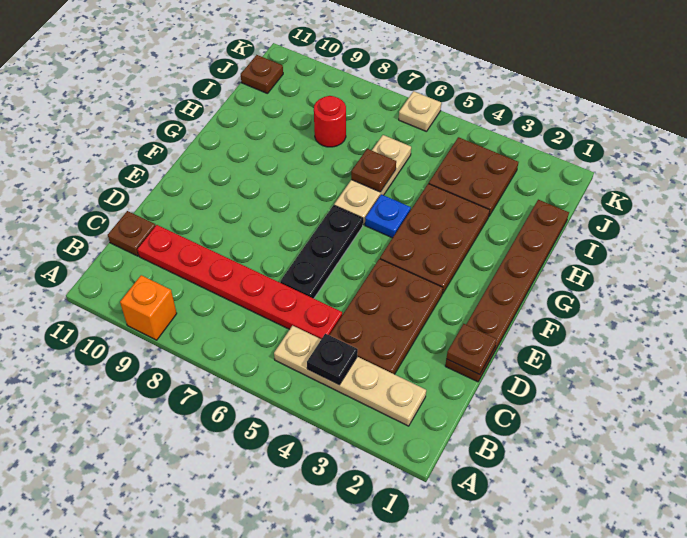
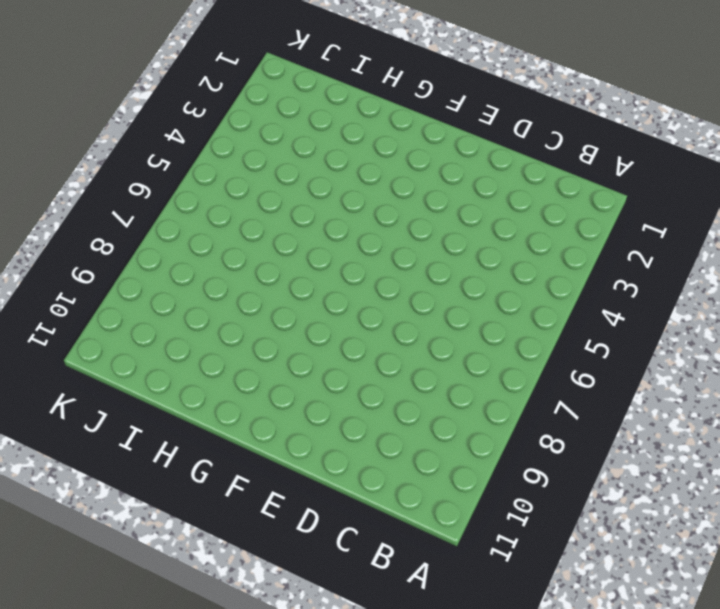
none -> orange 1x1 brick [120,275,177,340]
none -> tan 1x4 plate [274,326,426,426]
none -> brown 2x3 plate [330,259,443,374]

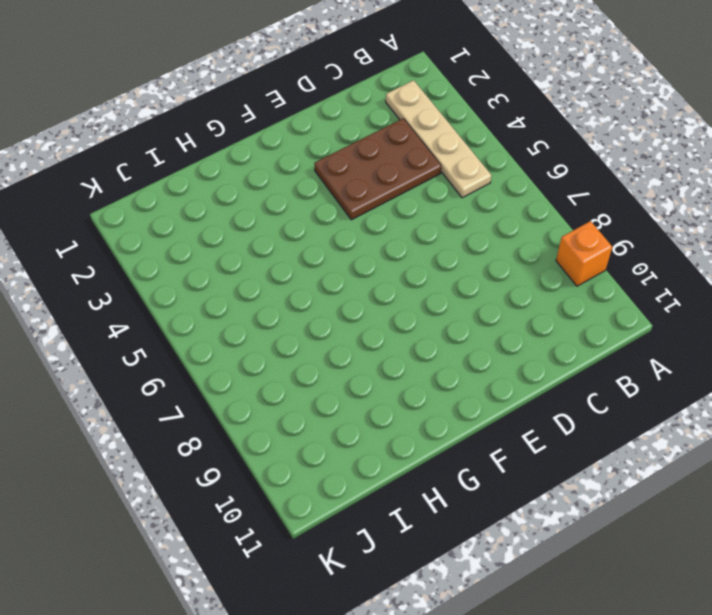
none -> red 1x6 plate [137,225,342,339]
none -> brown 1x1 plate [108,211,156,256]
none -> brown 1x6 plate [445,200,569,382]

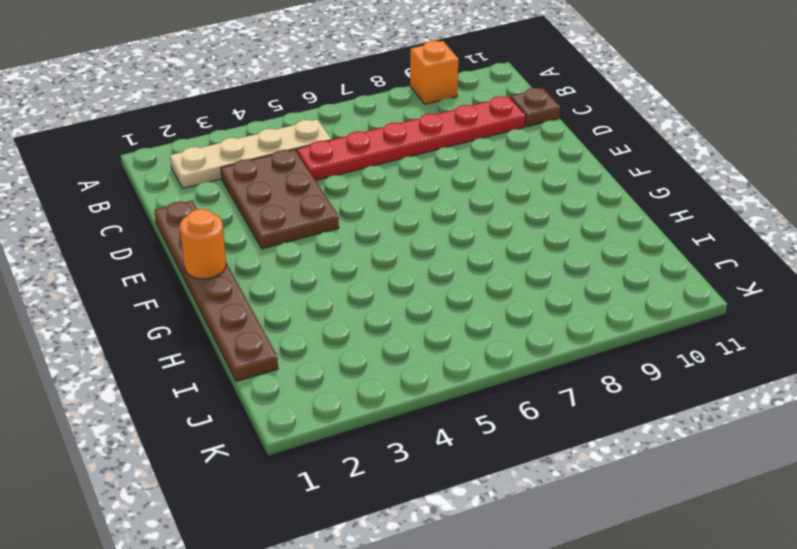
orange 1x1 round brick [180,209,226,279] -> none
none -> black 1x3 plate [280,205,363,298]
none -> brown 2x3 plate [380,184,490,294]
none -> blue 1x1 plate [365,194,411,238]

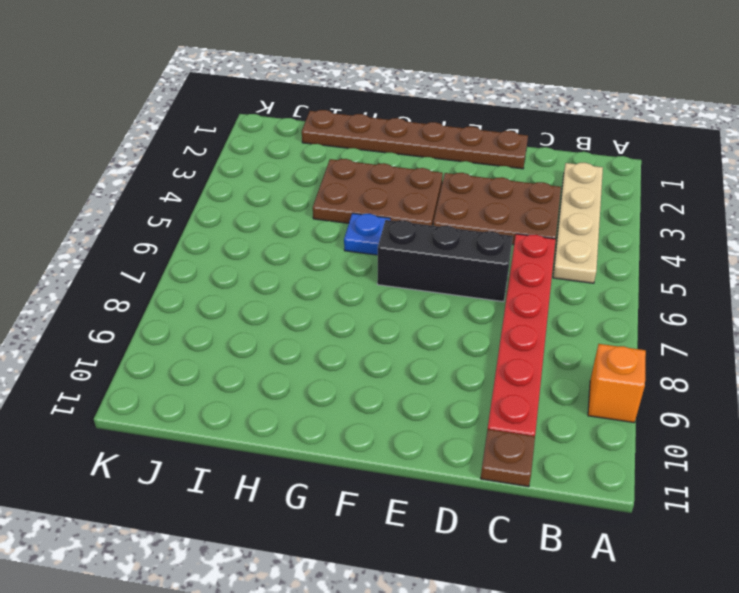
black 1x3 brick [377,220,513,302] -> black 1x3 plate [280,205,363,298]
none -> tan 1x3 plate [334,135,411,225]
none -> brown 2x2 plate [429,137,518,216]
none -> red 1x1 round brick [314,96,346,147]

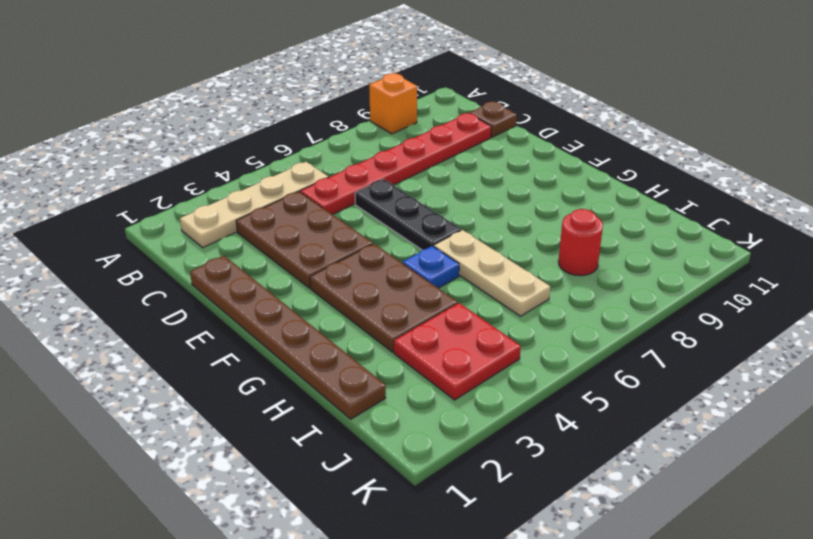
red 2x2 plate [394,303,521,400] -> brown 2x2 plate [429,137,518,216]
none -> brown 1x1 plate [241,55,283,94]
none -> tan 1x1 plate [399,91,441,132]
none -> black 1x1 plate [307,334,358,385]

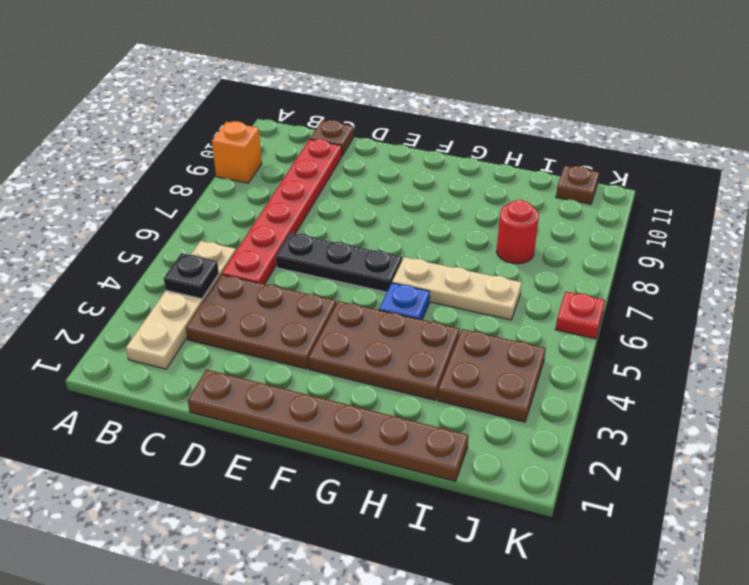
red 1x1 plate [555,292,605,339] -> tan 1x1 plate [399,91,441,132]
none -> brown 1x1 plate [446,324,497,375]
none -> brown 1x1 plate [351,149,396,192]

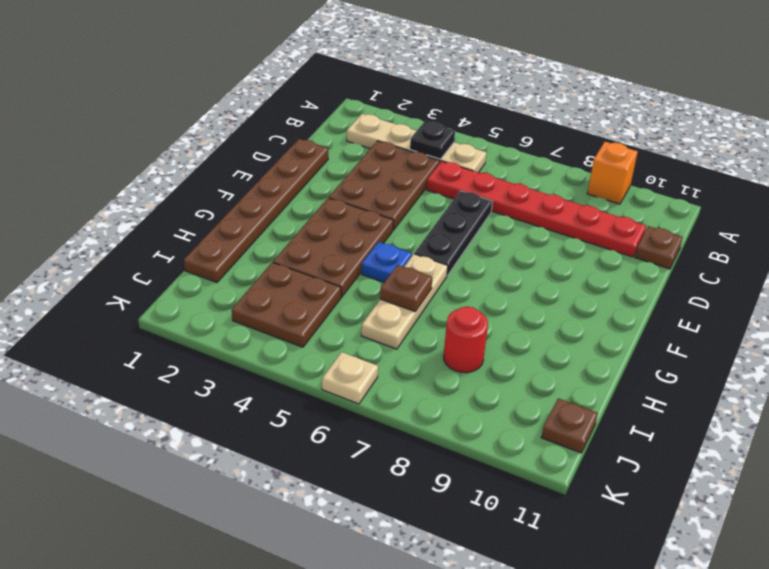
none -> brown 1x1 plate [446,324,497,375]

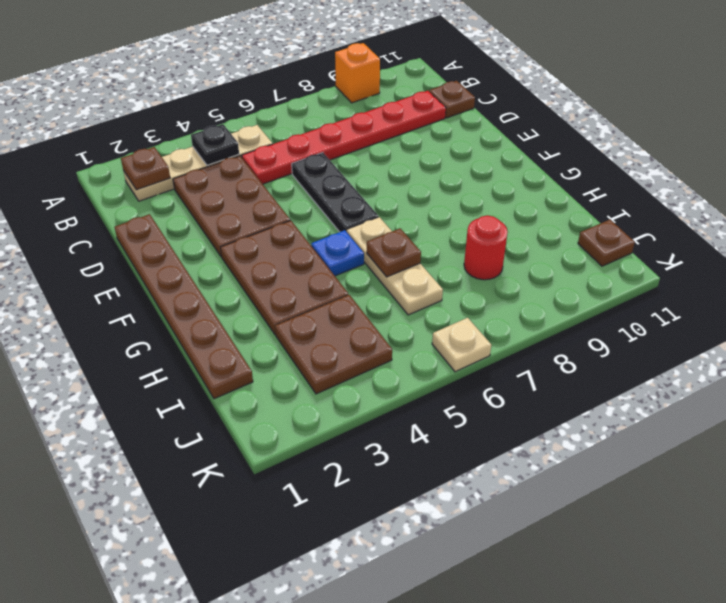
brown 1x1 plate [121,147,170,190] -> brown 1x1 plate moved to [446,324,497,375]

